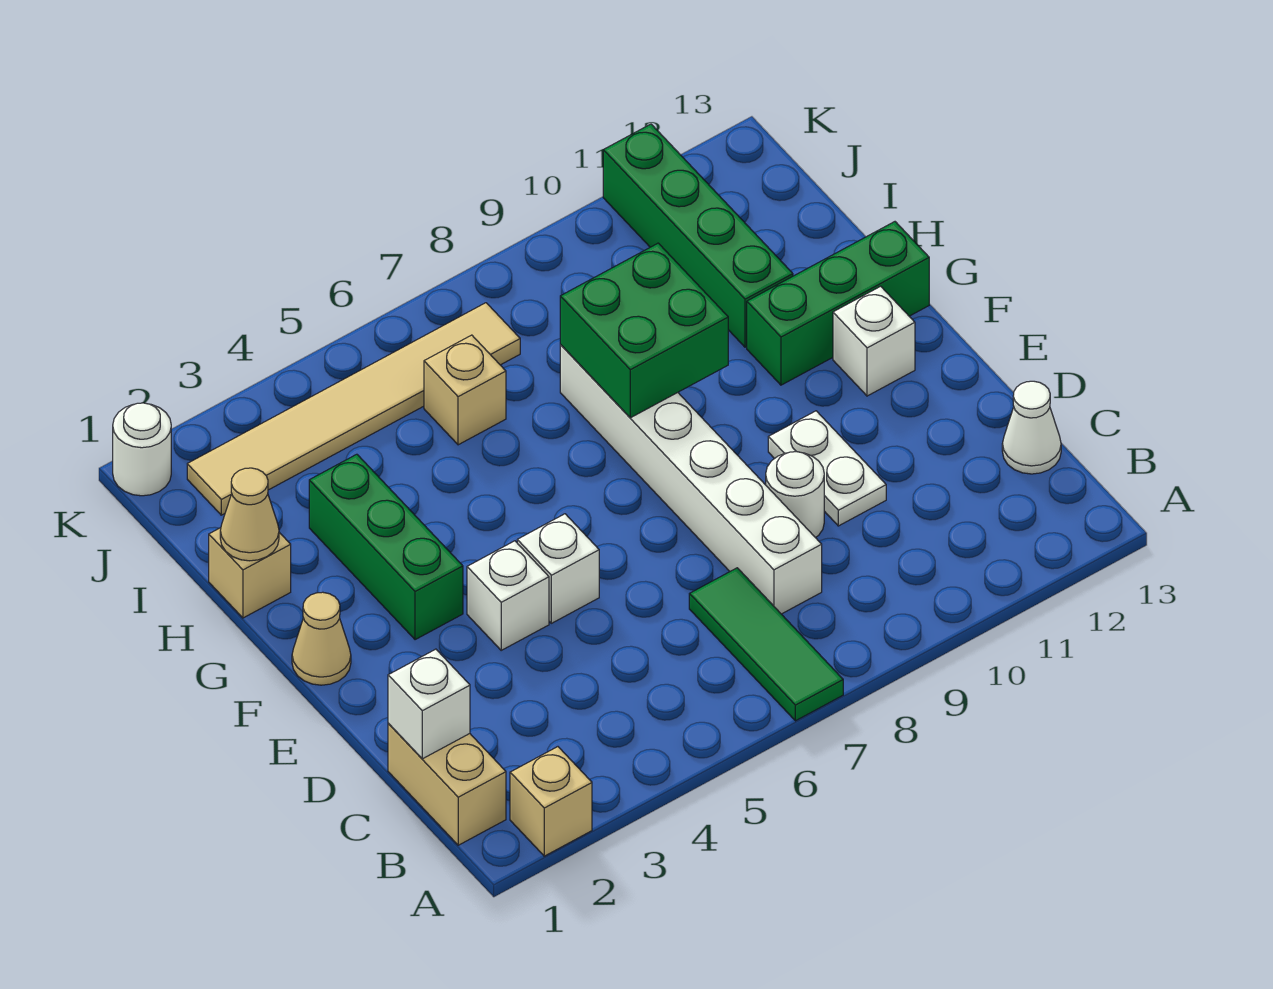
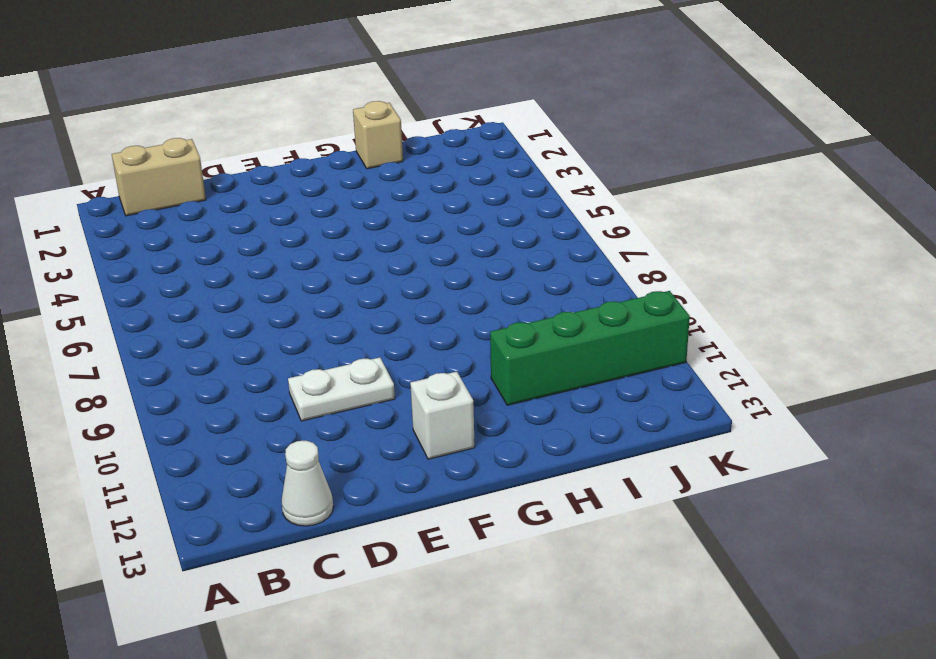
none -> tan 1x1 brick [510,747,592,856]
none -> green 1x3 tile [689,568,843,721]
none -> white 1x6 brick [560,345,822,614]

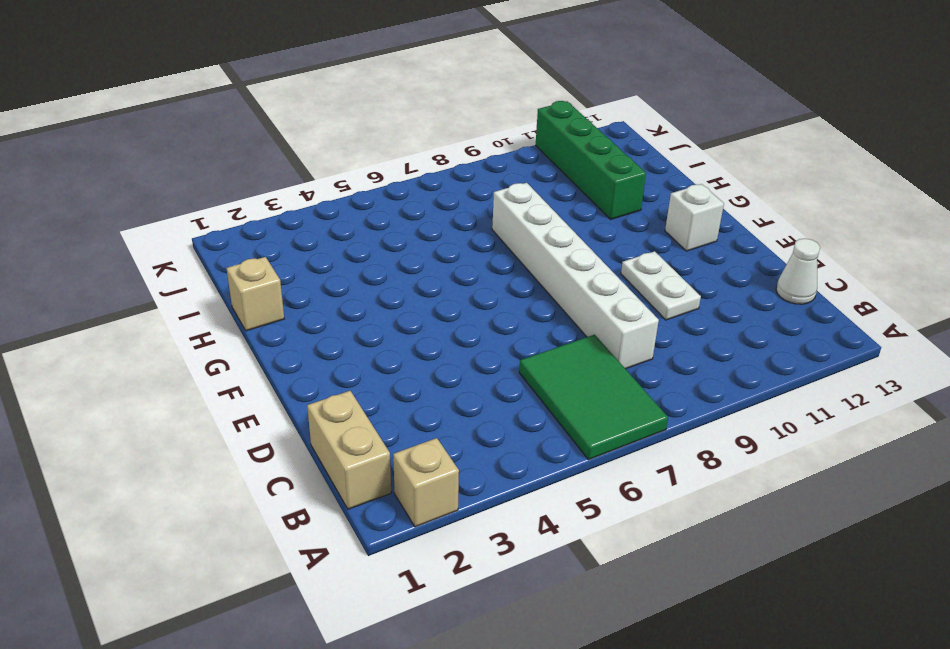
green 2x3 tile [519,335,668,460] -> green 1x3 tile [689,568,843,721]
none -> white 1x1 round brick [766,452,824,538]
none -> white 1x1 brick [467,541,549,650]
none -> white 1x1 brick [517,514,599,623]

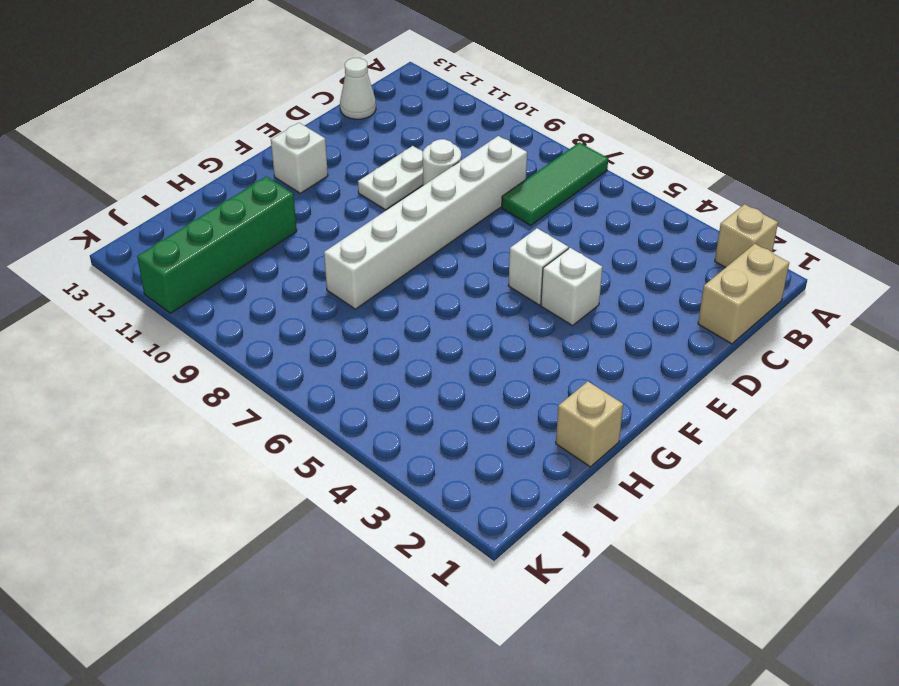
none -> tan 1x1 cone [292,592,351,685]
none -> green 1x3 brick [309,454,463,640]
none -> green 1x3 brick [747,222,929,385]

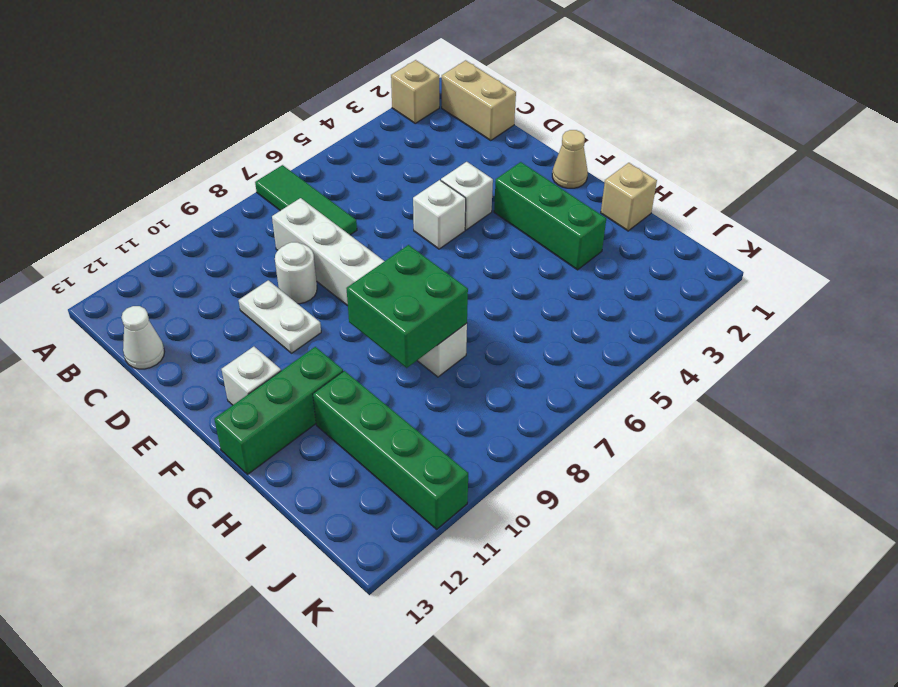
none -> tan 1x1 brick [424,335,506,445]
none -> tan 1x6 tile [187,303,520,515]
none -> white 1x1 round brick [113,403,171,496]

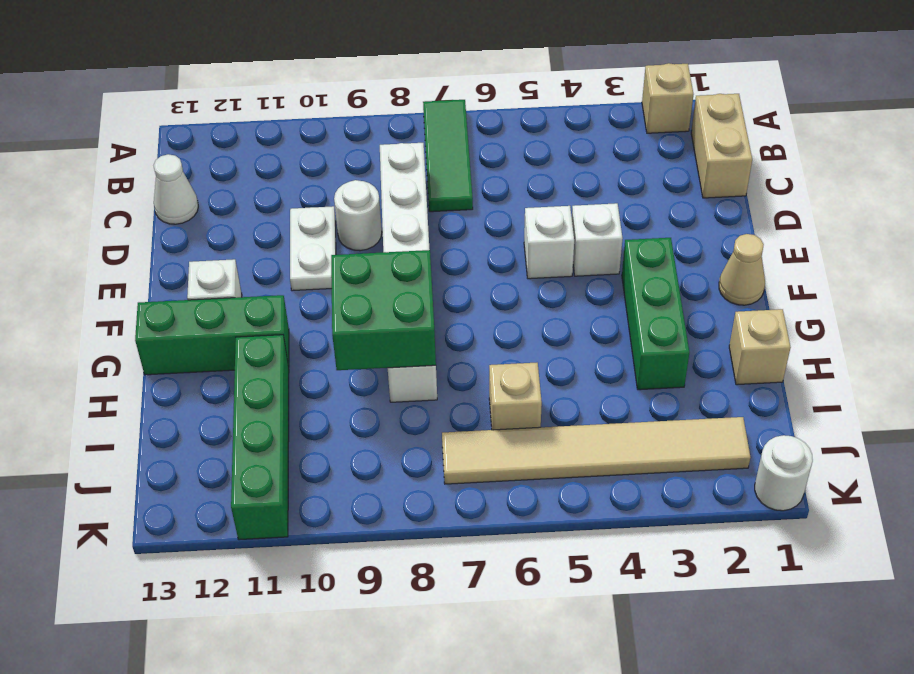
none -> white 1x1 brick [388,649,470,759]
none -> tan 1x1 cone [220,468,279,561]

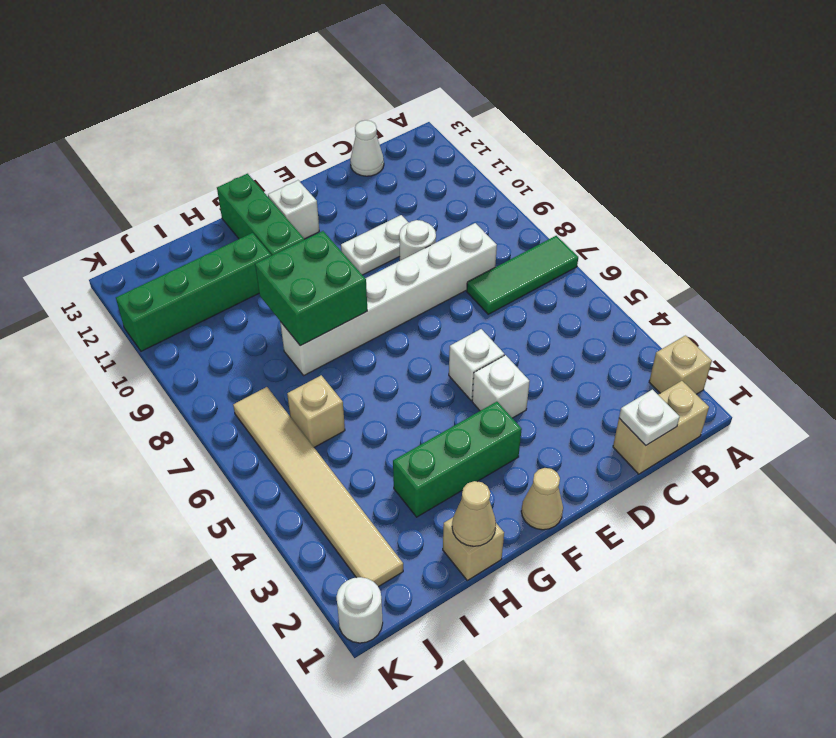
white 1x1 plate [619,390,680,445] -> white 1x1 brick [388,649,470,759]

